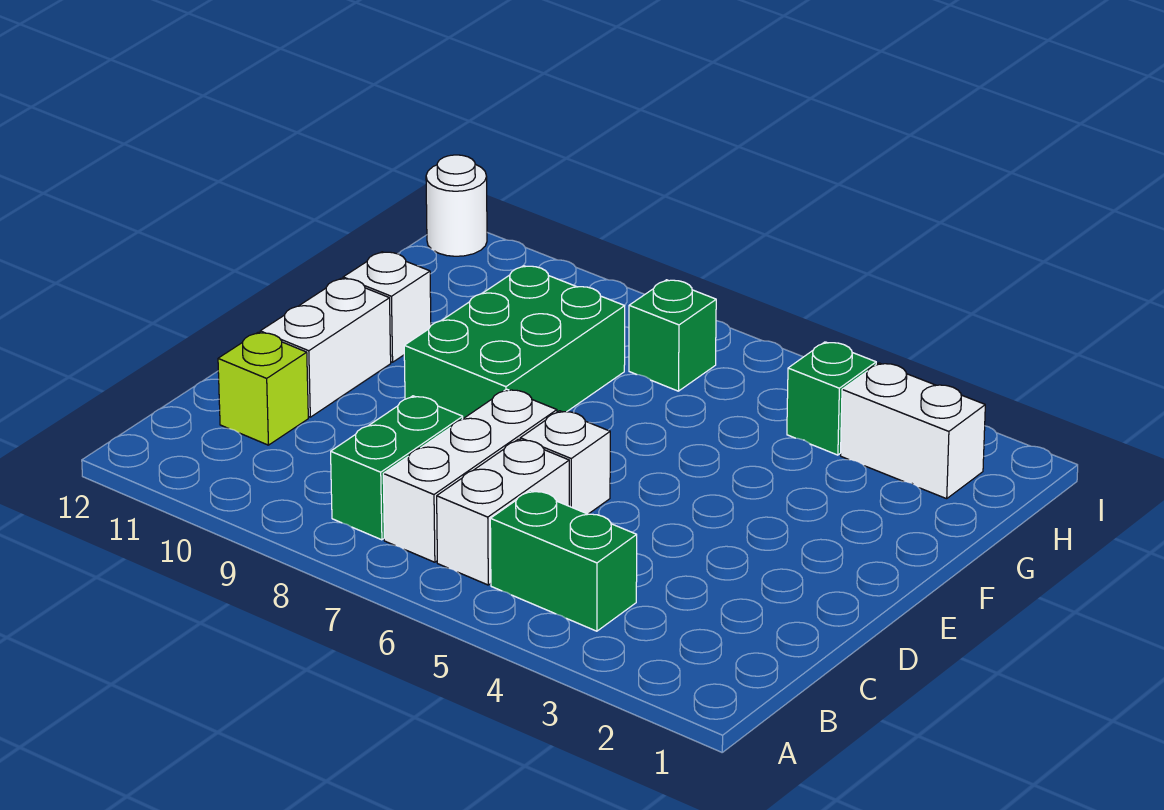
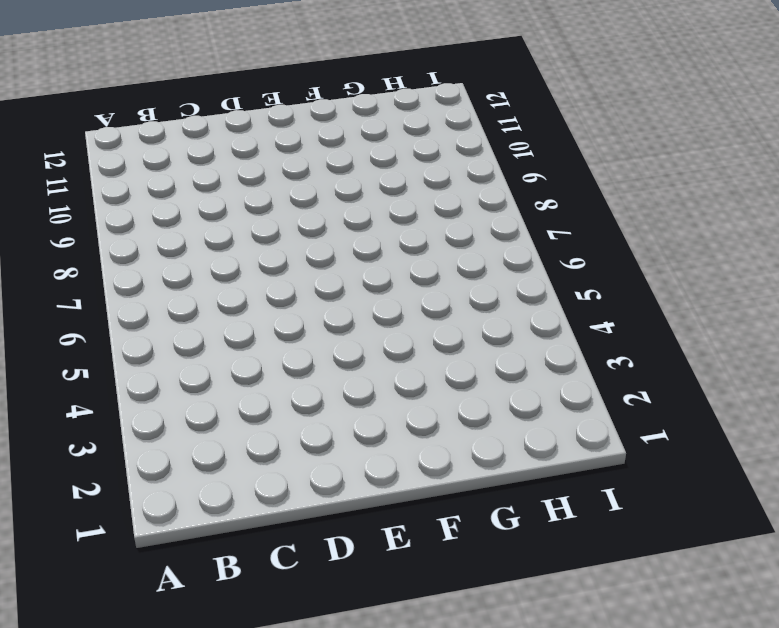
none -> green 1x2 brick [490,490,637,631]
none -> white 1x2 brick [437,439,569,585]
none -> white 1x3 brick [383,389,557,562]

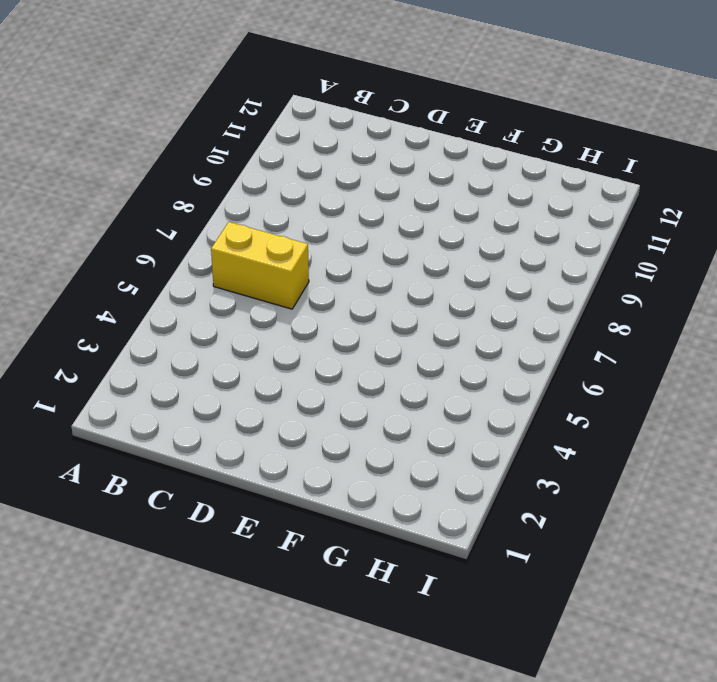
yellow 1x2 brick [211,222,309,309] -> white 1x2 brick [437,439,569,585]
none -> green 1x2 brick [490,490,637,631]
none -> white 1x3 brick [383,389,557,562]
none -> green 1x2 brick [331,396,463,540]

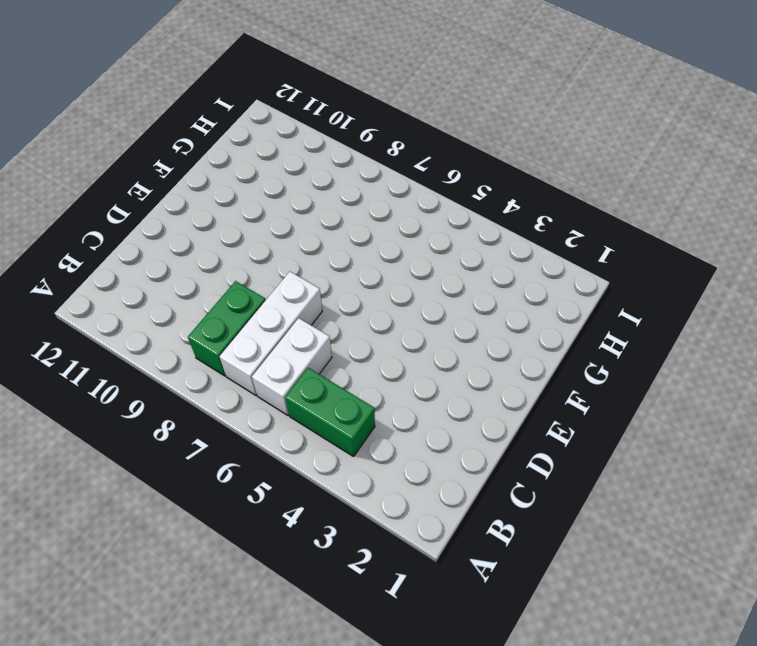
none -> lime 1x1 brick [218,332,308,445]
none -> white 1x1 brick [520,411,610,514]
none -> white 1x2 brick [260,278,391,417]

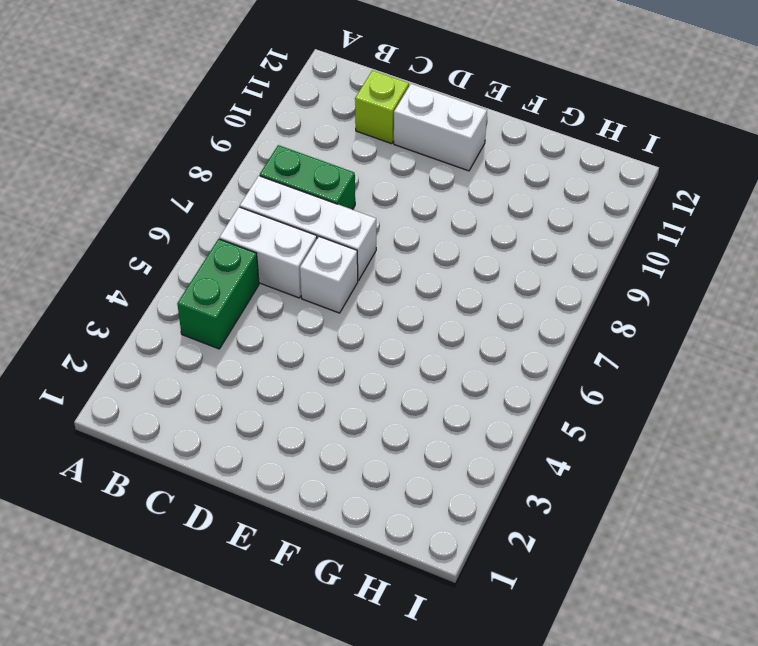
none -> green 2x3 brick [404,266,625,419]
none -> white 1x1 brick [343,252,431,362]
none -> white 1x2 brick [841,363,985,499]

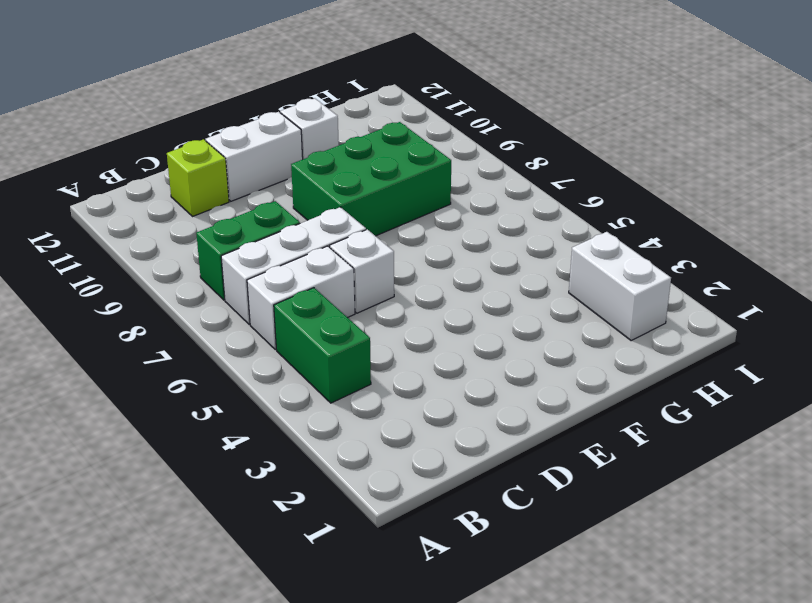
none -> green 1x1 brick [787,342,876,455]
none -> green 1x1 brick [629,280,716,391]
none -> white 1x1 round brick [426,155,487,256]

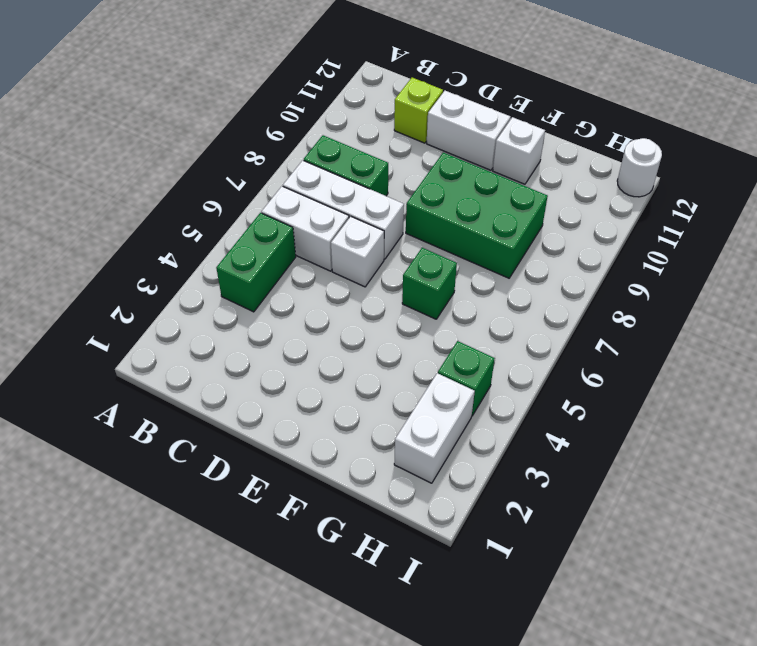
green 1x1 brick [402,248,457,319] -> green 1x1 brick moved to [629,280,716,391]

